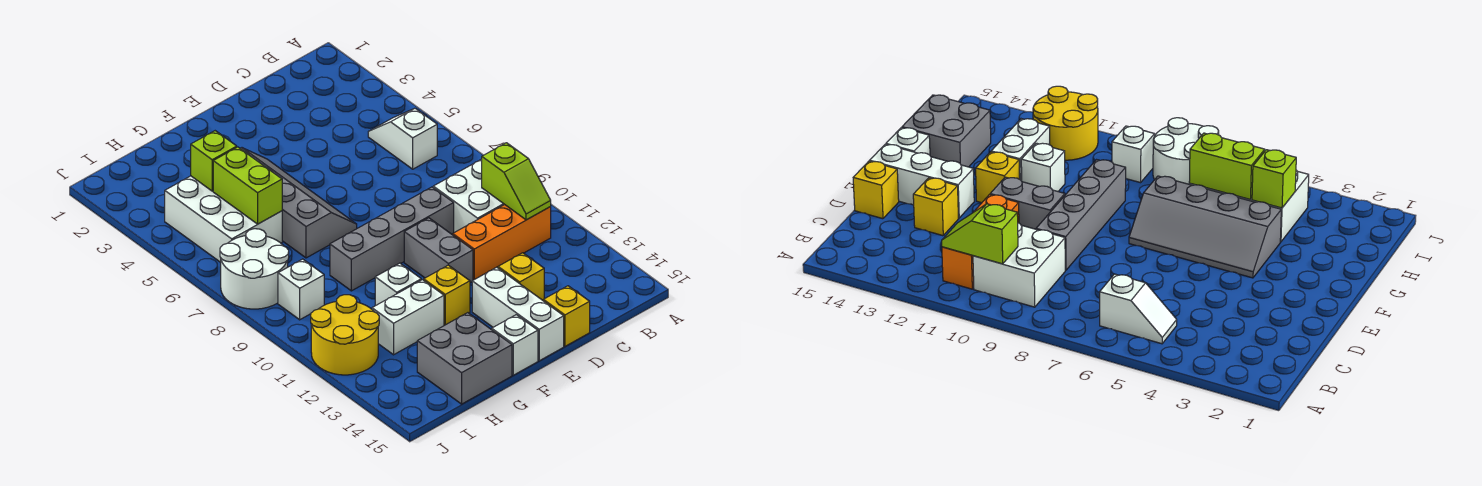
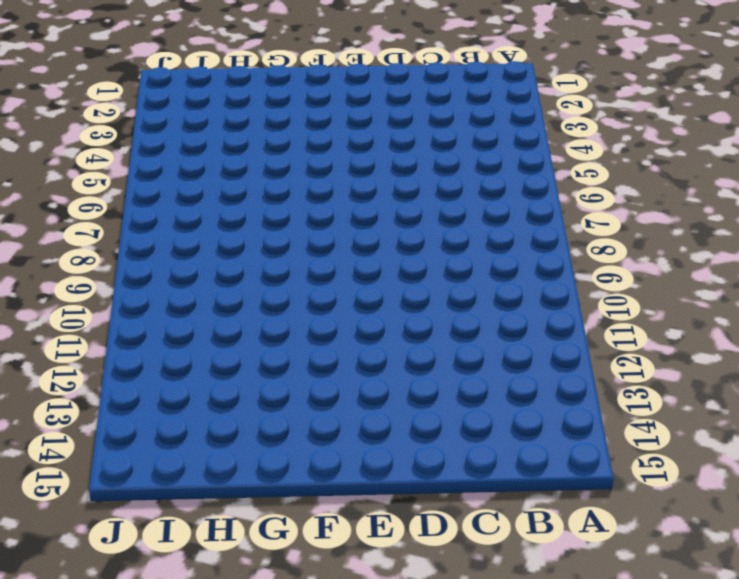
none -> white 1x2 slope [368,108,437,169]
none -> white 2x2 brick [433,159,505,233]
none -> orange 1x3 brick [453,205,551,280]

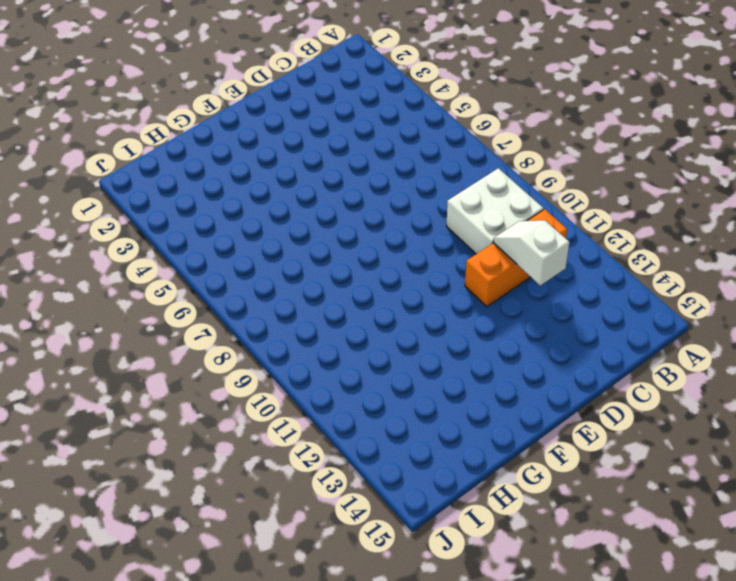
white 1x2 slope [493,220,569,285] -> white 1x2 slope moved to [368,108,437,169]
none -> grey 1x4 brick [330,187,454,291]
none -> yellow 1x1 brick [498,253,544,300]
none -> yellow 1x1 brick [543,286,590,346]

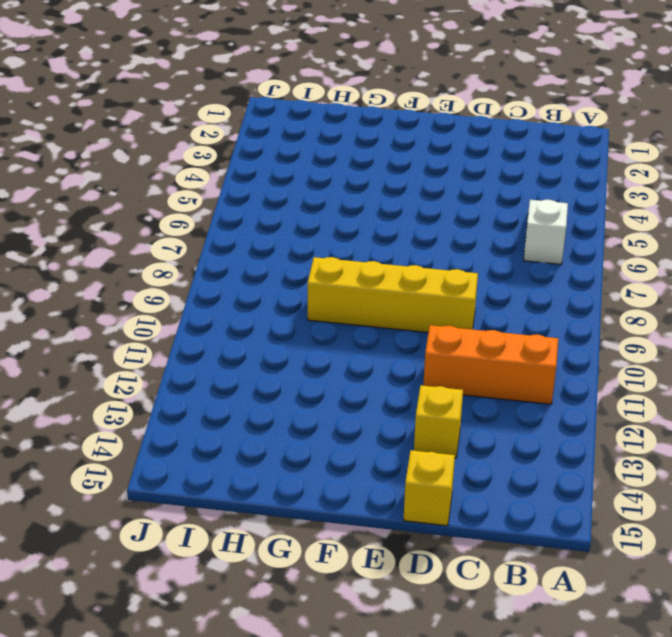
yellow 1x4 brick [307,257,478,332] -> grey 1x4 brick [330,187,454,291]
none -> white 2x2 brick [433,159,505,233]
none -> grey 1x2 brick [404,218,473,283]
none -> white 1x3 brick [472,267,564,361]

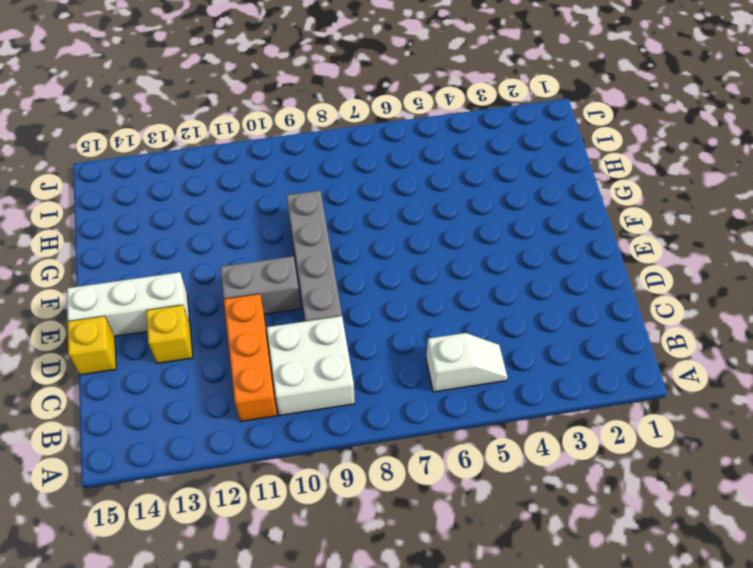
none -> grey 2x4 slope [240,148,357,258]
none -> yellow 1x1 brick [424,265,470,325]
none -> white 1x1 brick [492,315,538,375]

